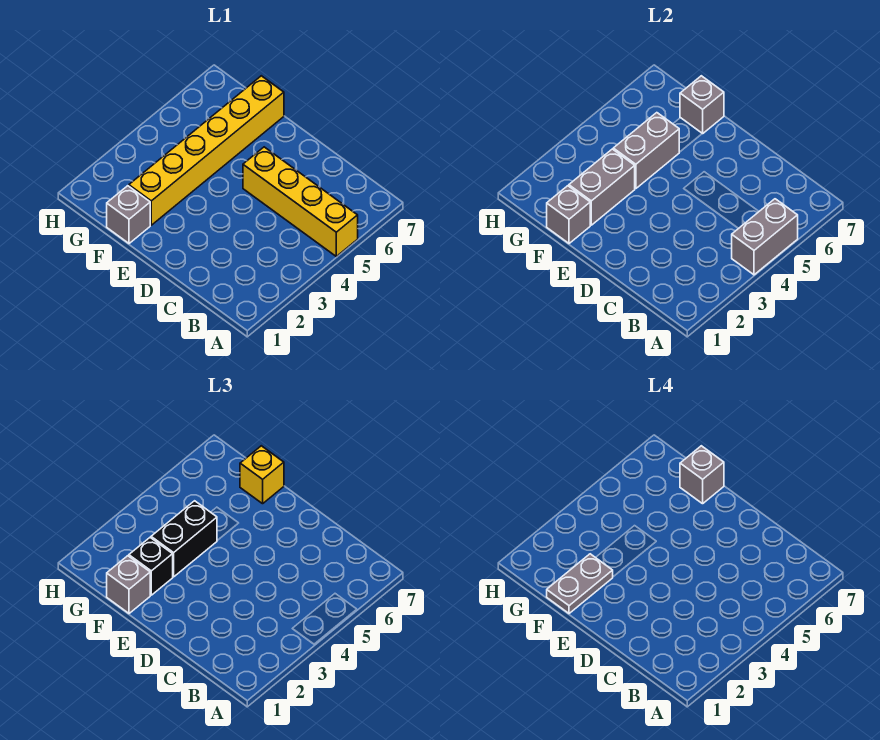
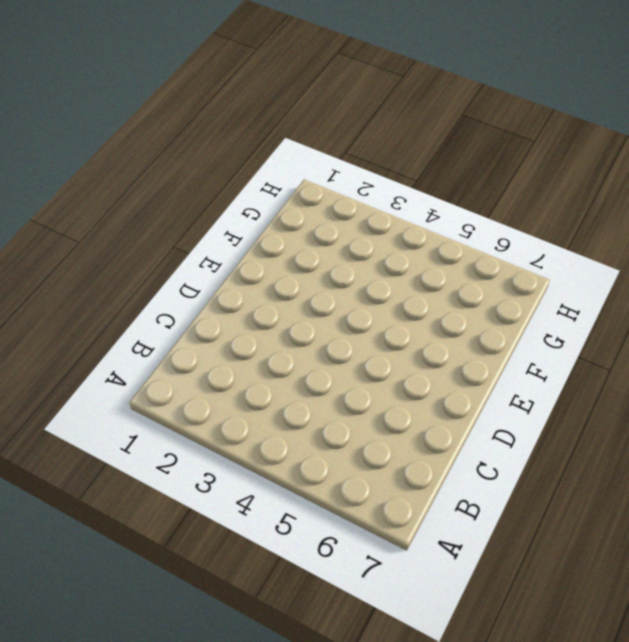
none -> yellow 1x4 brick [243,147,358,256]
none -> grey 1x1 brick [107,186,150,243]
none -> yellow 1x6 brick [129,76,284,225]

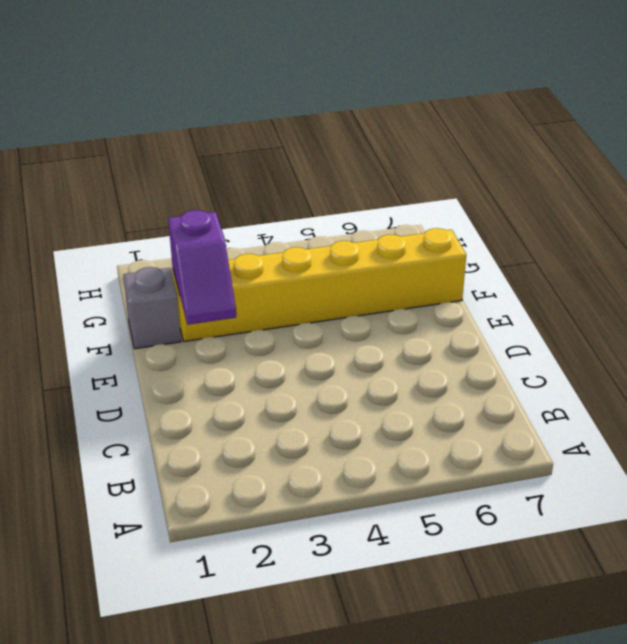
purple 1x2 slope [168,210,236,325] -> grey 1x2 brick [569,149,635,225]
none -> yellow 1x4 brick [243,147,358,256]
none -> grey 1x2 brick [732,199,798,275]
none -> grey 1x1 brick [547,186,590,243]

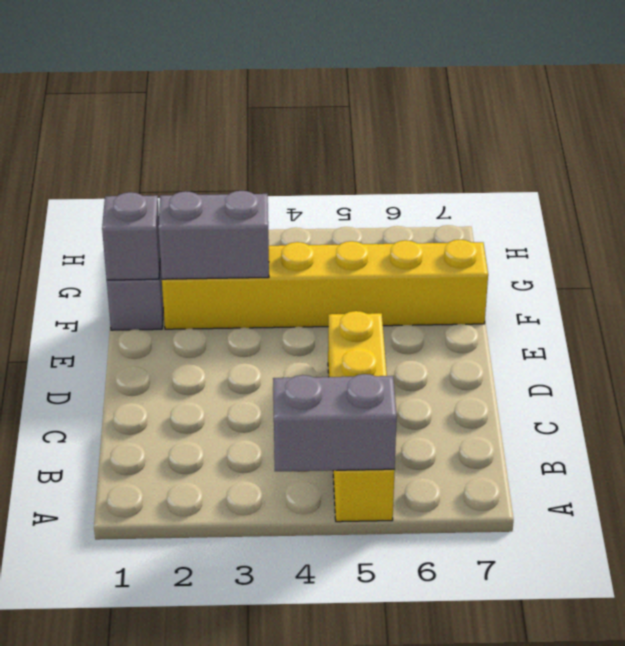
none -> grey 1x2 brick [613,113,679,189]
none -> grey 1x1 brick [680,76,724,134]
none -> grey 1x1 brick [107,556,150,613]

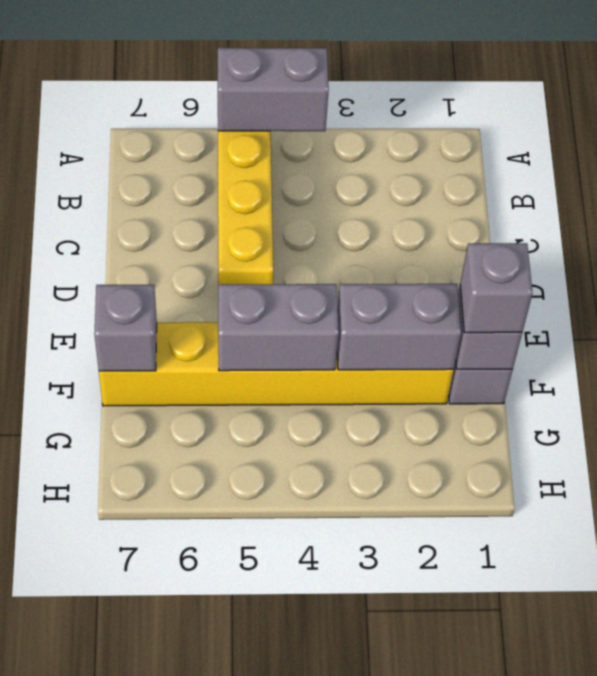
none -> black 1x1 brick [129,538,173,595]
none -> black 1x2 brick [151,501,217,577]
none -> yellow 1x1 brick [240,446,284,504]

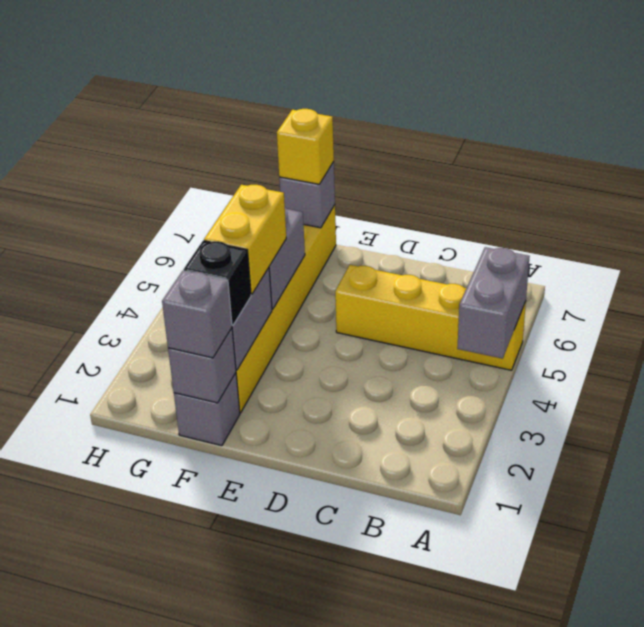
yellow 1x2 brick [204,185,286,295] -> black 1x2 brick [151,501,217,577]
none -> grey 1x2 plate [547,554,613,613]
none -> grey 1x1 brick [680,446,724,504]

